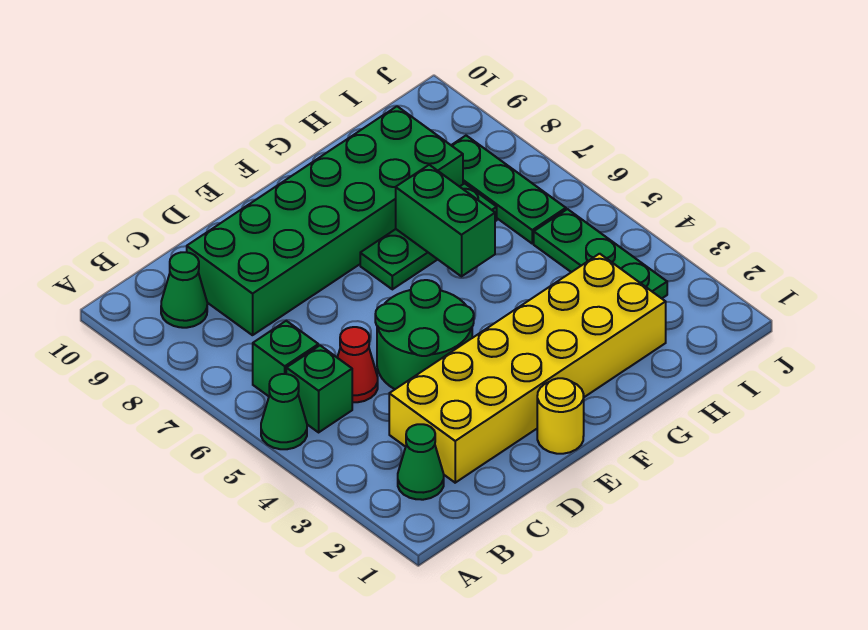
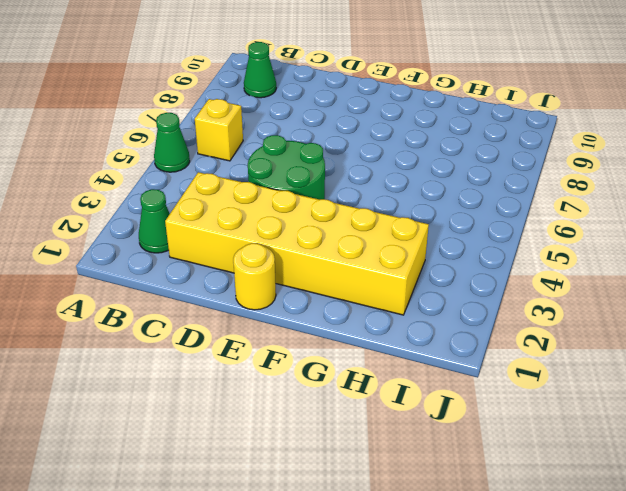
yellow 1x1 brick [195,99,243,161] -> green 1x1 brick [253,321,318,396]
none -> green 1x1 brick [286,346,352,432]
none -> red 1x1 cone [337,327,378,402]
none -> green 2x6 brick [187,106,463,335]

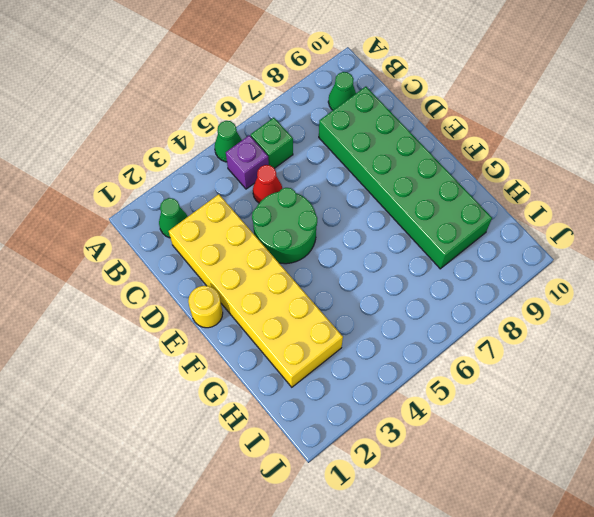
purple 1x1 brick [226,135,269,189] -> green 1x1 brick [286,346,352,432]
none -> green 1x3 plate [360,184,497,289]
none -> green 1x3 plate [534,209,667,298]
none -> green 1x3 plate [451,136,566,243]

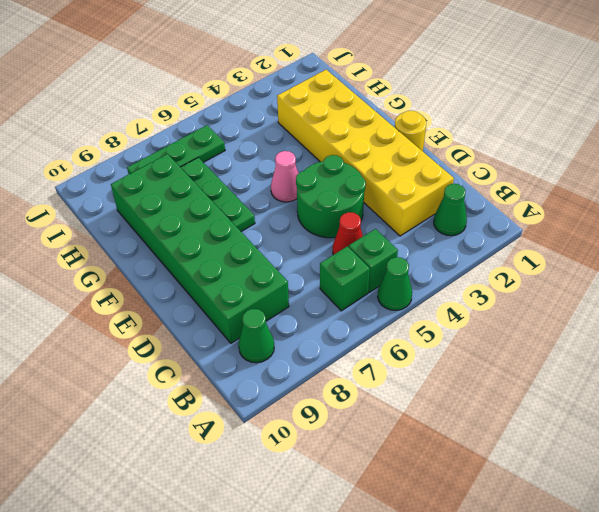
pink 1x1 cone [271,151,299,202] -> none
none -> green 1x3 plate [534,209,667,298]
none -> green 1x2 brick [396,165,495,276]

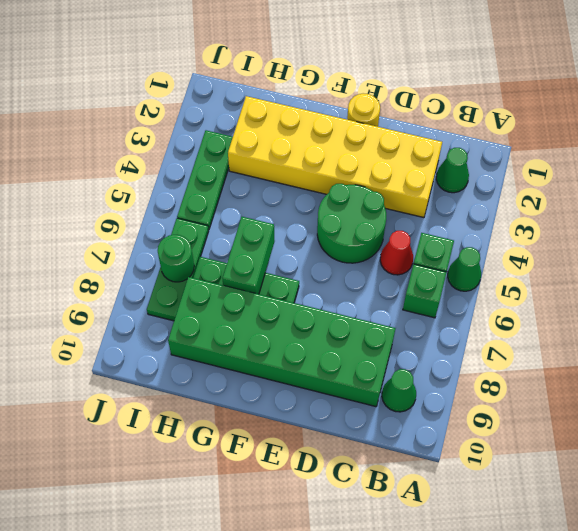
green 1x1 round brick [158,235,194,282] -> none

